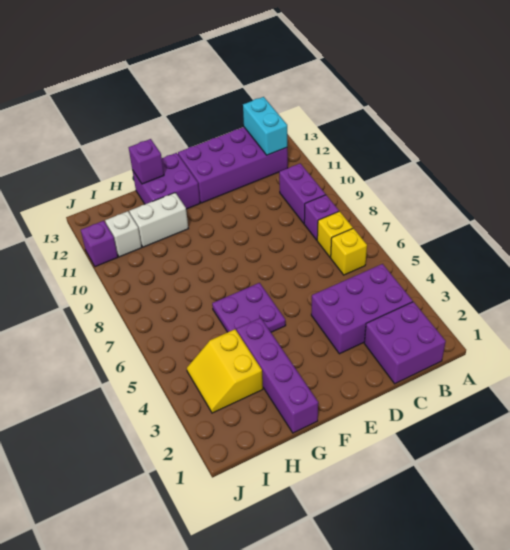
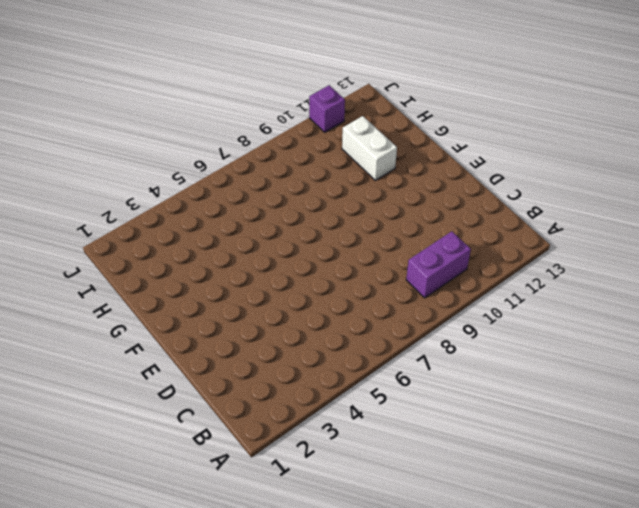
none -> purple 2x2 brick [364,302,446,384]
none -> purple 2x3 brick [311,264,413,354]
none -> yellow 1x1 brick [331,228,367,275]

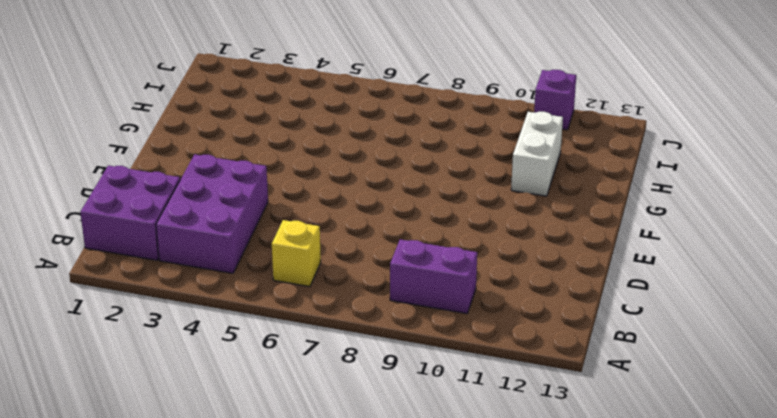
none -> yellow 1x1 brick [317,211,353,257]
none -> purple 1x1 brick [304,195,339,240]
none -> purple 2x4 brick [178,127,288,203]

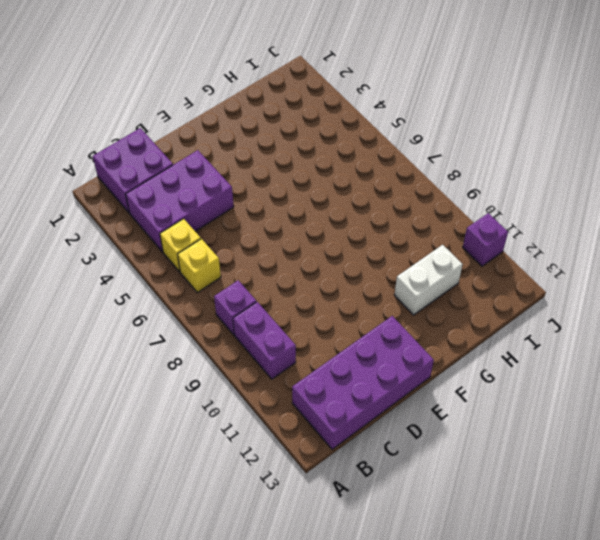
yellow 1x1 brick [160,219,201,272] -> yellow 1x1 brick moved to [317,211,353,257]
none -> purple 2x2 plate [212,283,286,332]
none -> purple 2x2 brick [132,153,200,209]
none -> purple 1x4 brick [237,318,318,433]

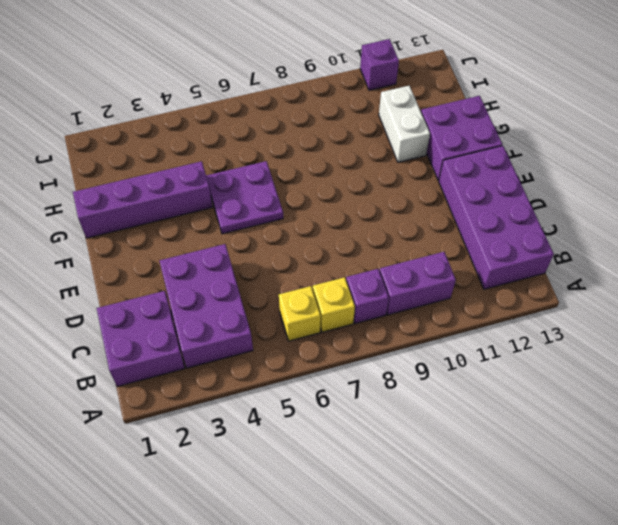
none -> yellow 2x2 slope [187,329,263,413]
none -> white 1x1 brick [105,211,142,257]
none -> cyan 1x2 brick [243,97,287,155]

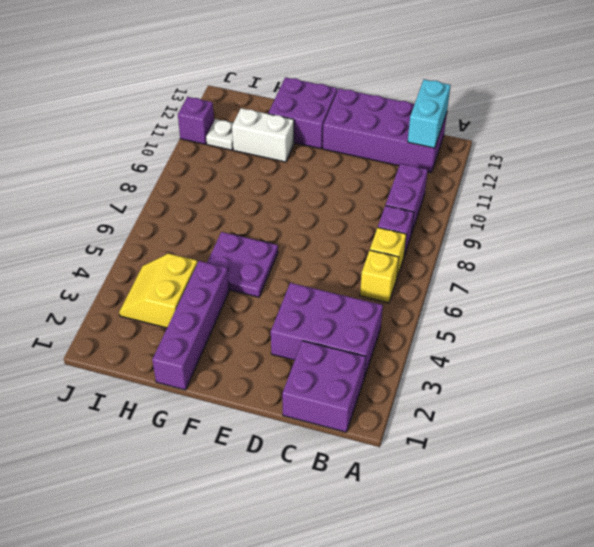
white 1x1 plate [206,119,233,150] -> white 1x1 brick [105,211,142,257]
none -> purple 1x1 brick [129,139,164,184]

